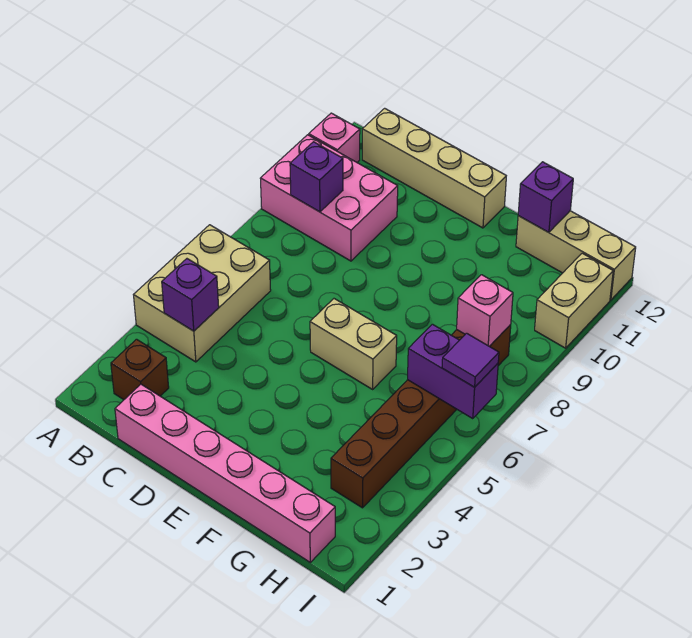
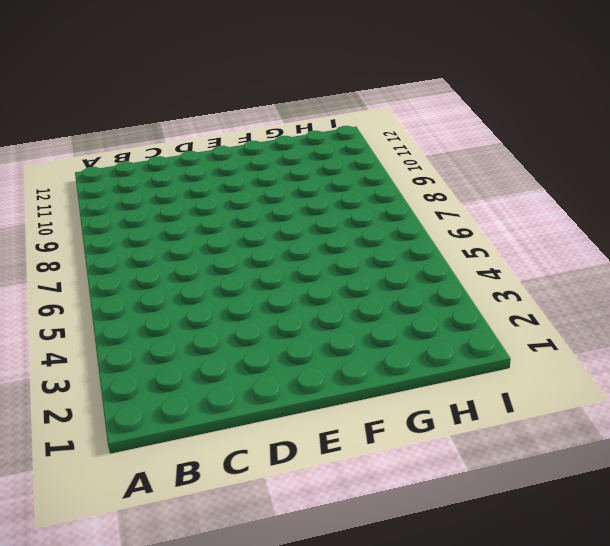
none -> tan 2x3 brick [134,225,271,362]
none -> pink 2x3 brick [260,135,398,261]
none -> pink 1x1 brick [309,113,360,162]

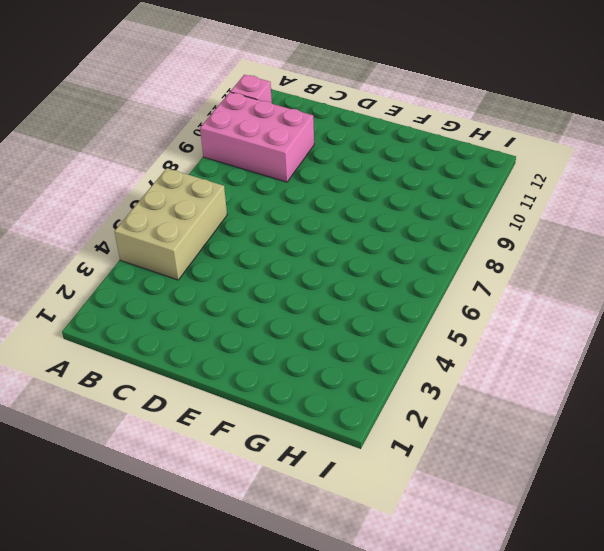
none -> brown 1x1 brick [111,339,169,400]
none -> tan 1x4 brick [362,108,506,228]
none -> pink 1x6 brick [115,384,335,562]

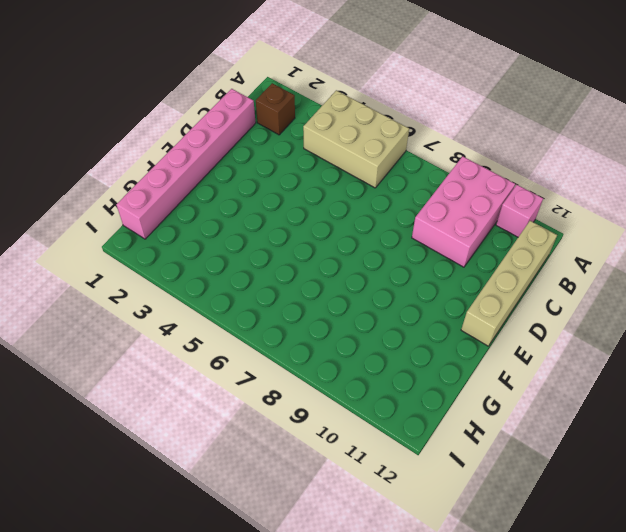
none -> tan 1x2 brick [310,299,397,389]
none -> tan 1x3 brick [516,211,636,300]
none -> brown 1x6 brick [331,325,511,508]

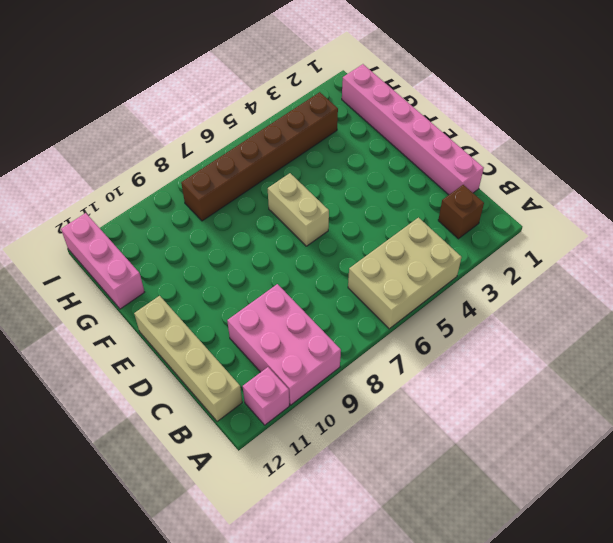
pink 1x3 brick [61,213,144,309] -> tan 1x3 brick [516,211,636,300]
none -> tan 1x2 brick [535,253,613,348]
none -> purple 1x1 brick [162,259,219,331]
none -> purple 1x1 brick [290,142,343,212]

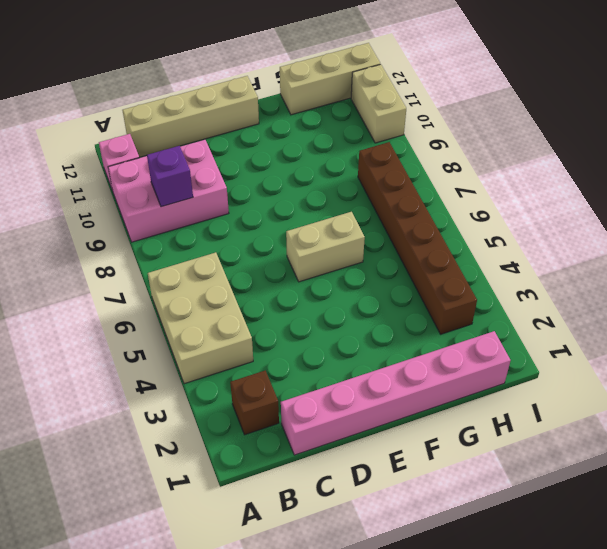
none -> purple 1x1 brick [162,259,219,331]
none -> purple 1x1 brick [518,162,573,232]
none -> purple 1x2 brick [408,324,498,419]

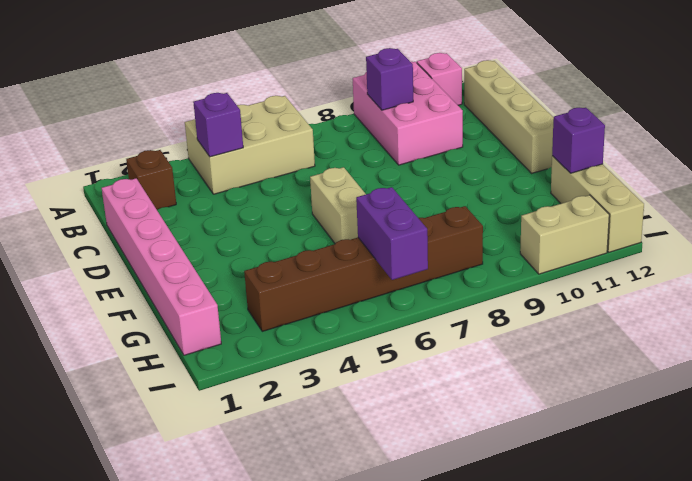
none -> pink 1x1 brick [457,275,513,346]
none -> purple 1x1 tile [442,333,499,387]

